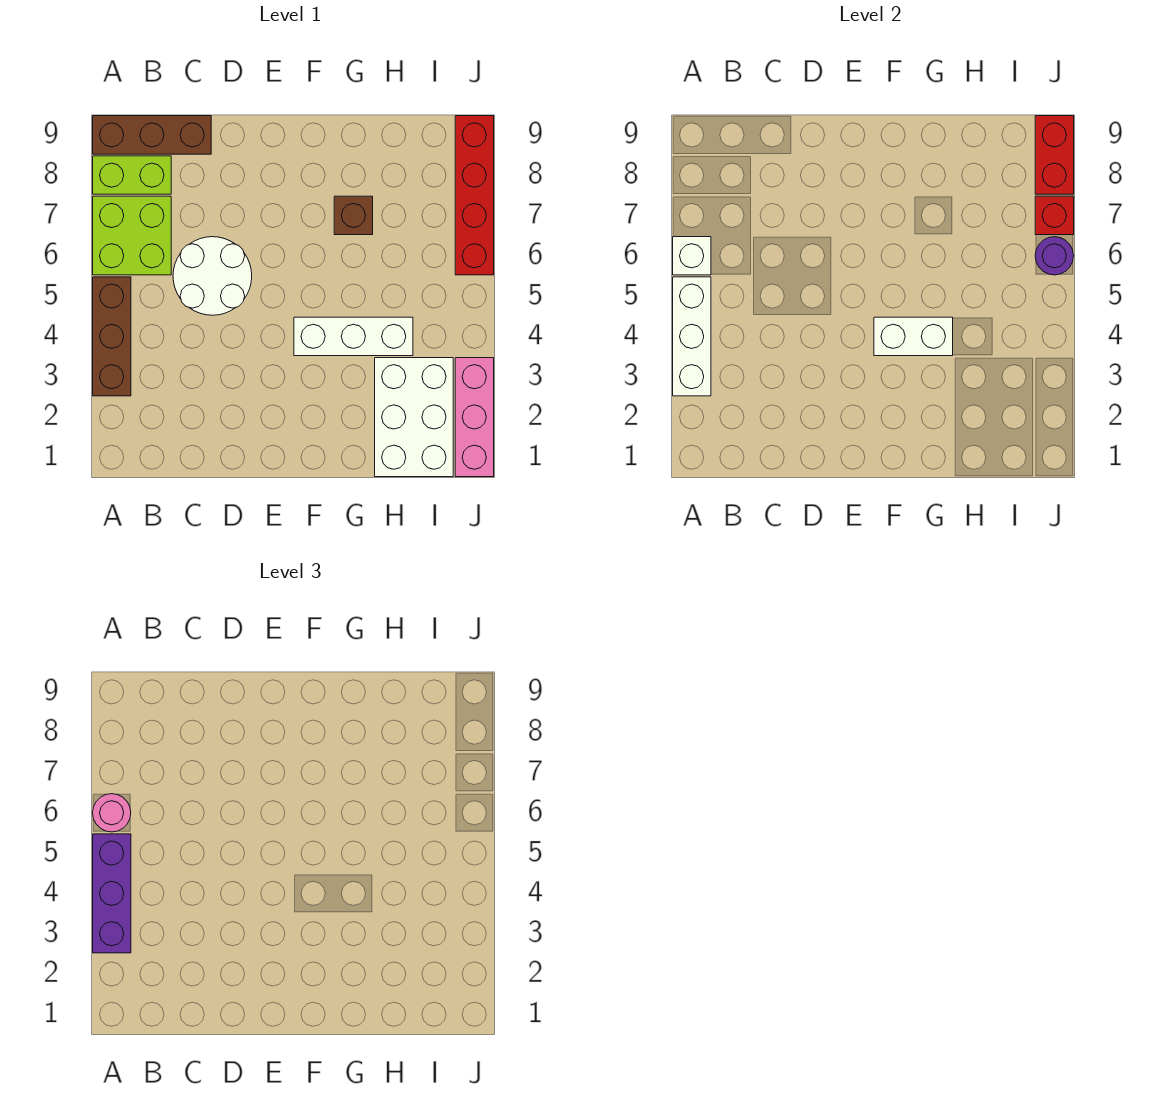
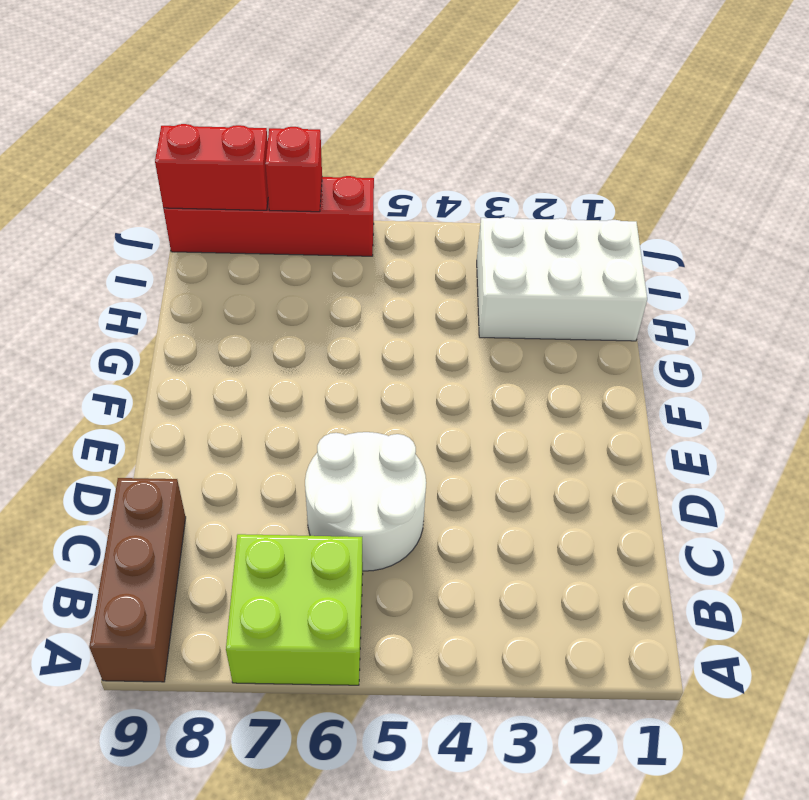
none -> brown 1x3 brick [93,277,131,396]
none -> lime 1x2 brick [93,156,171,194]
none -> white 1x3 brick [294,317,413,356]

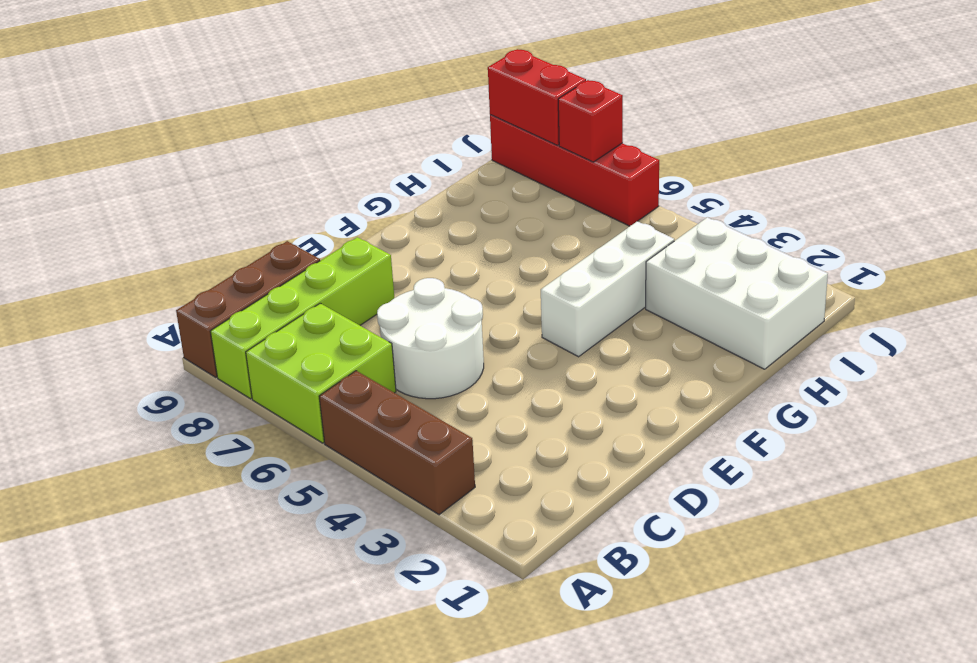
lime 1x4 brick [210,237,394,399] -> lime 1x2 brick [93,156,171,194]
none -> brown 1x1 brick [334,196,373,235]
none -> pink 1x3 brick [455,358,494,477]
none -> white 1x3 brick [673,277,711,396]

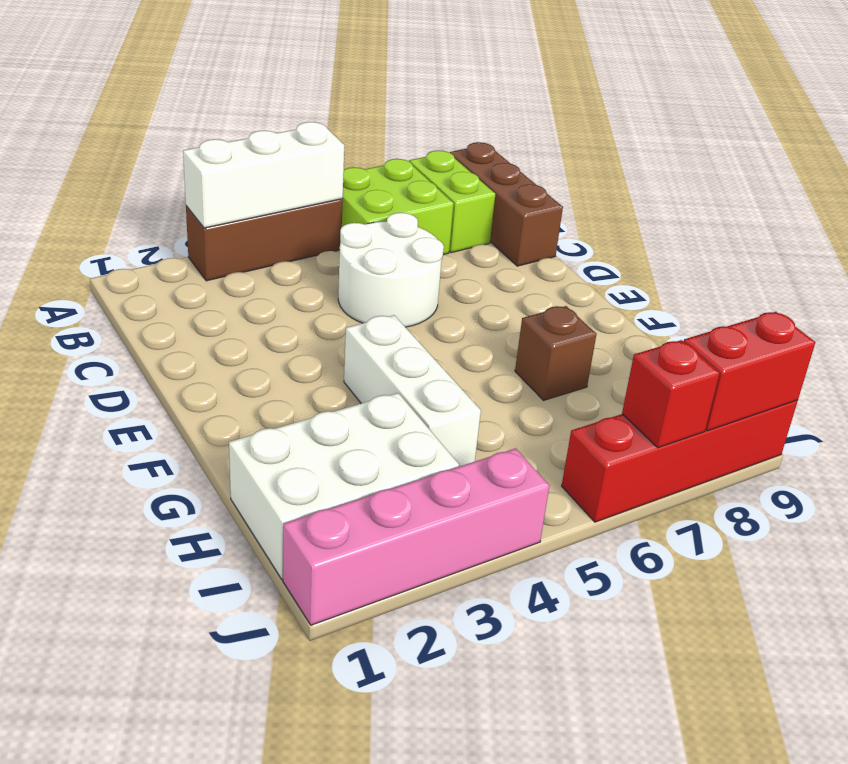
pink 1x4 brick [283,448,549,625] -> pink 1x3 brick [455,358,494,477]
none -> white 1x1 brick [673,237,711,275]
none -> white 1x2 brick [874,317,953,356]
none -> purple 1x1 round brick [1035,237,1074,275]

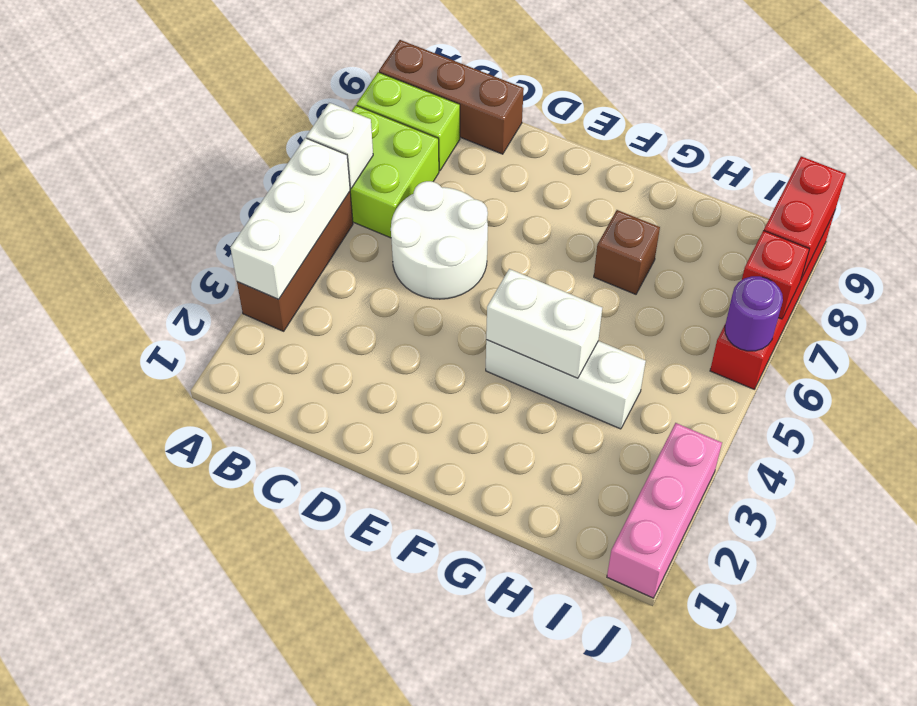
none -> white 2x3 brick [375,358,453,477]
none -> purple 1x3 brick [93,834,131,953]
none -> pink 1x1 round brick [93,794,131,832]

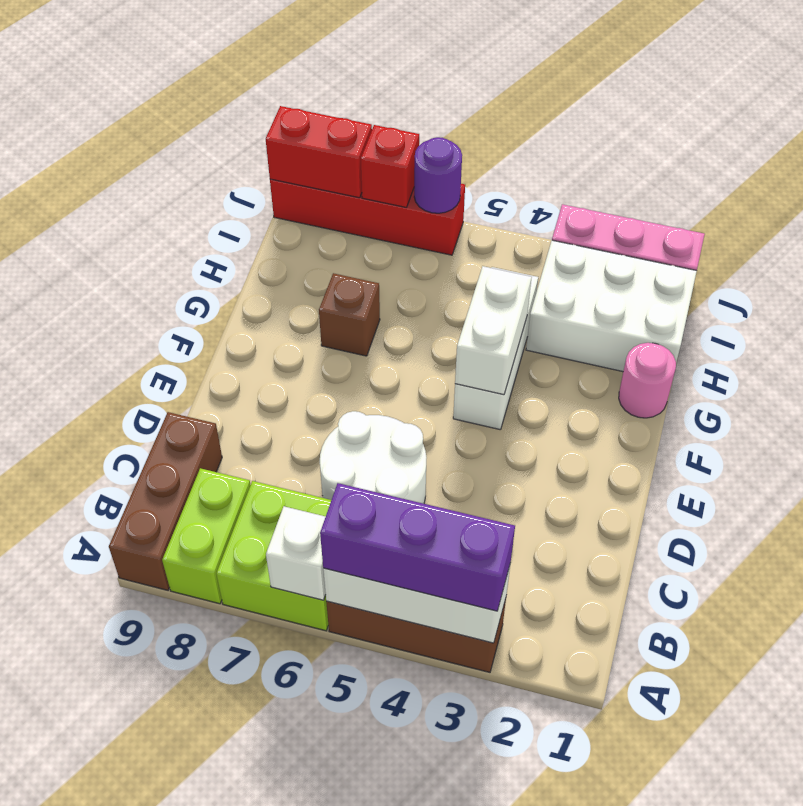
pink 1x1 round brick [619,343,676,418] -> pink 1x1 round brick moved to [93,794,131,832]

